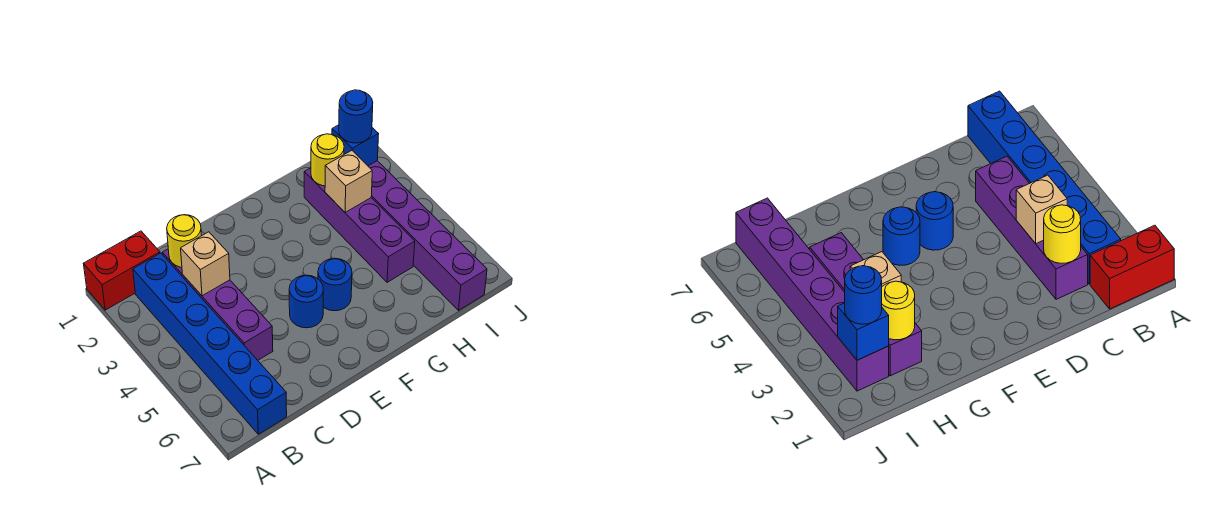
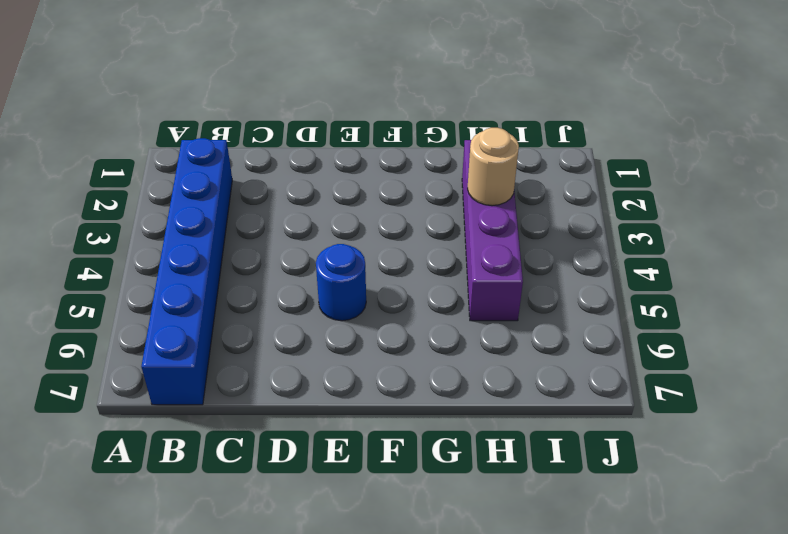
tan 1x1 round brick [467,128,519,206] -> tan 1x1 brick [325,151,372,212]
none -> red 1x2 brick [83,231,160,310]
none -> purple 1x4 brick [162,249,273,360]
none -> blue 1x1 round brick [318,258,352,311]

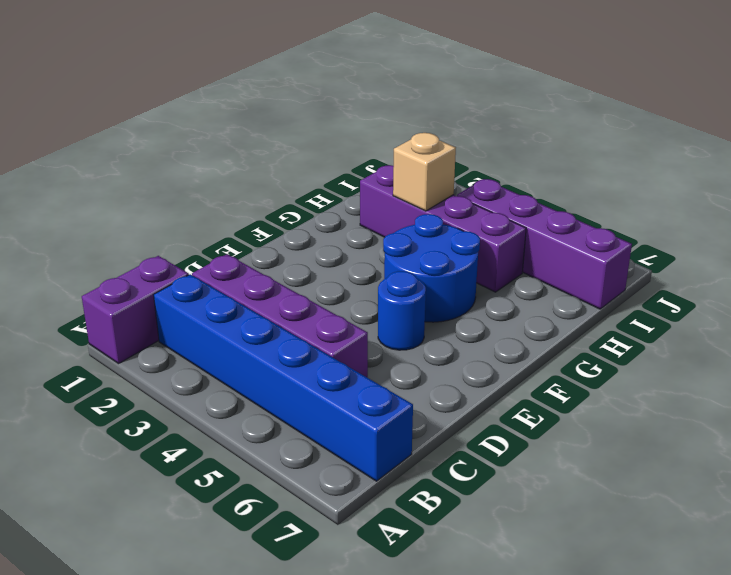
purple 1x2 brick [82,256,189,364] -> red 1x2 brick [83,231,160,310]
blue 2x2 round brick [383,214,480,322] -> blue 1x1 round brick [318,258,352,311]
purple 1x4 brick [457,179,632,309] -> purple 1x6 brick [368,161,487,310]
none -> yellow 1x1 round brick [167,215,202,267]
none -> tan 1x1 brick [181,232,230,296]
none -> yellow 1x1 round brick [311,134,344,186]

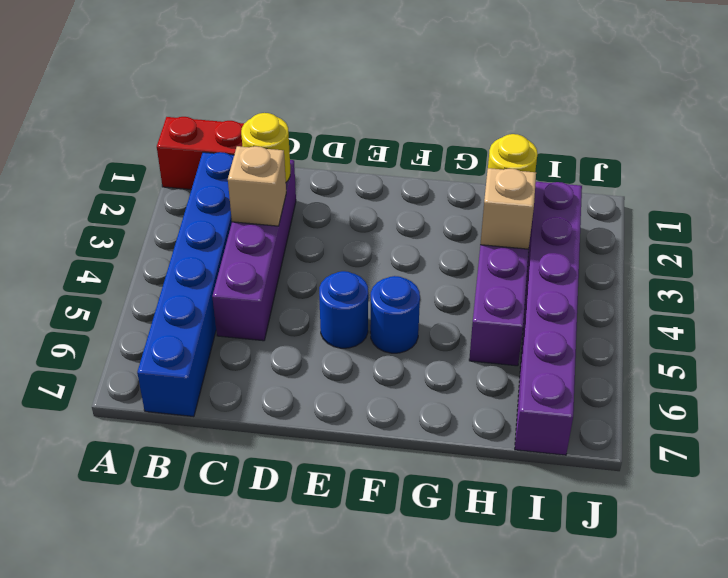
none -> blue 1x1 brick [332,125,379,166]
none -> blue 1x1 round brick [339,90,373,143]

